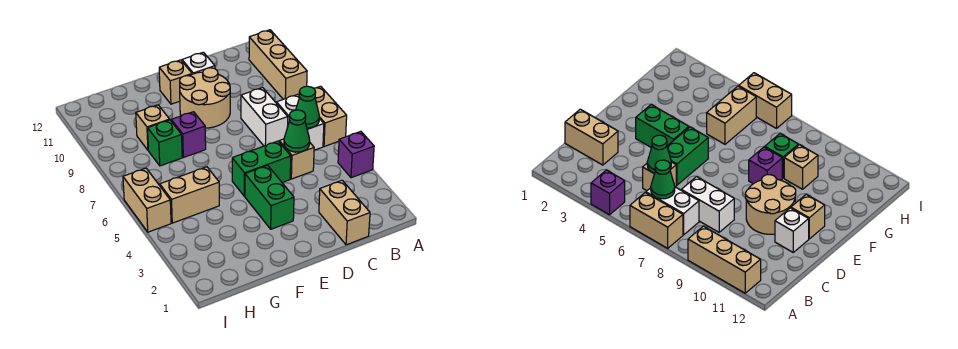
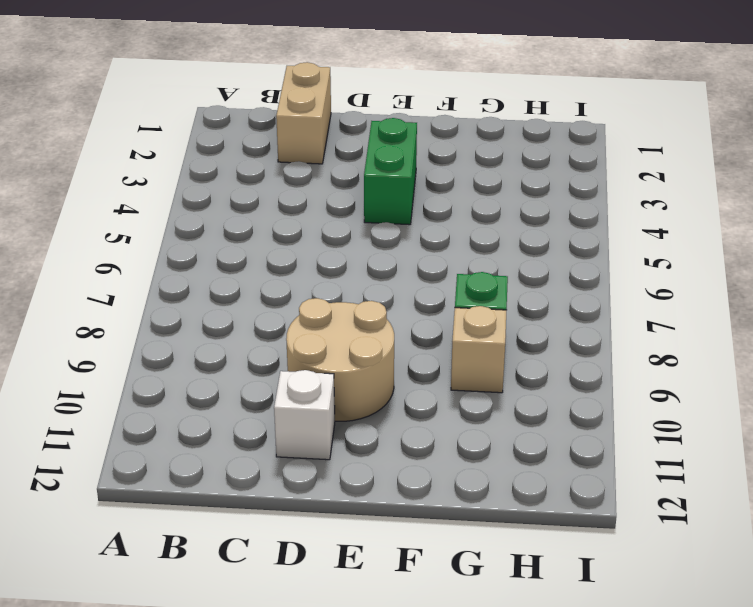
none -> purple 1x1 brick [338,131,374,178]
none -> tan 1x2 brick [314,86,347,147]
none -> tan 1x3 brick [249,30,307,99]

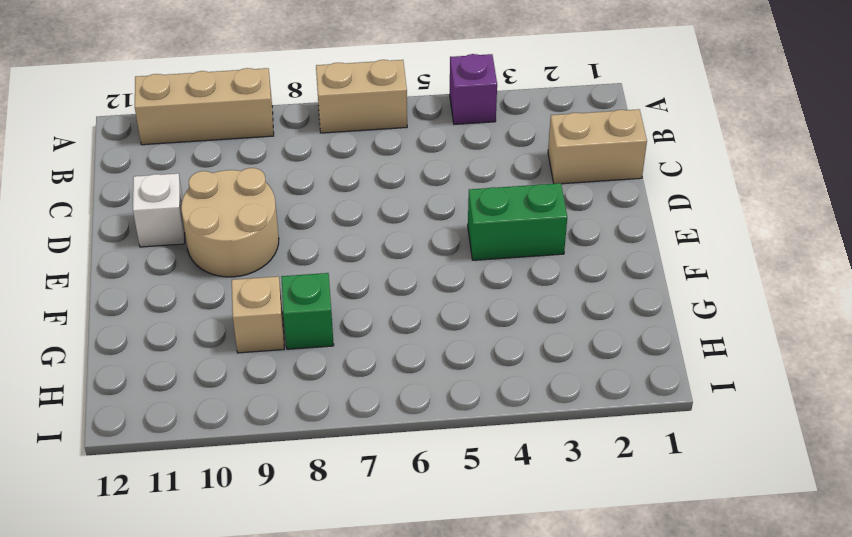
none -> white 1x2 brick [277,94,324,150]
none -> tan 1x1 brick [279,139,314,179]
none -> white 1x2 brick [241,88,288,146]

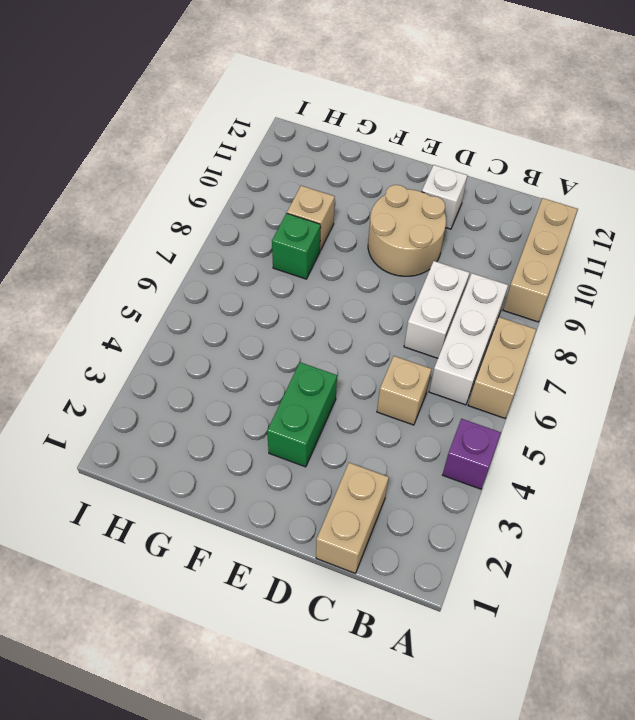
white 1x3 brick [429,273,508,405] -> white 1x2 brick [277,94,324,150]
none -> green 1x2 brick [232,141,291,196]
none -> tan 1x1 brick [159,60,192,104]
none -> purple 1x1 brick [171,112,206,157]

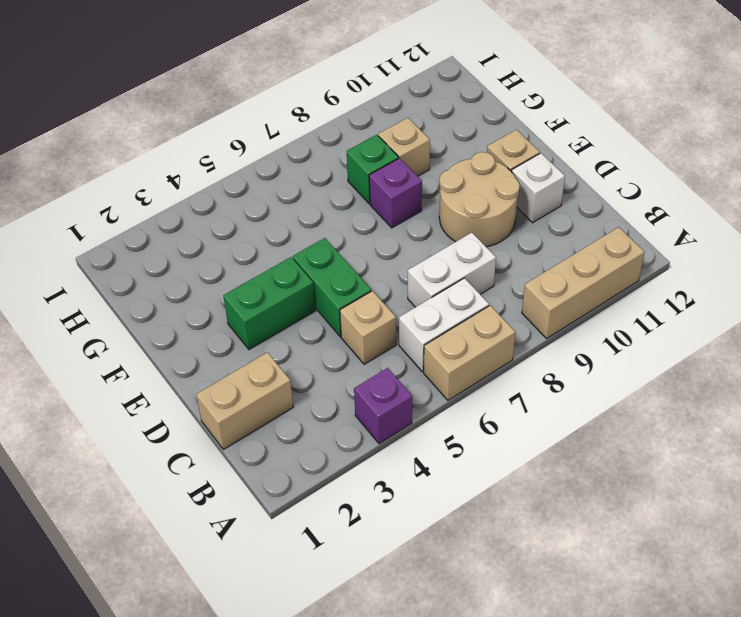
none -> tan 1x2 brick [160,167,219,223]
none -> tan 1x2 brick [123,168,171,232]
none -> green 1x1 cone [296,86,319,128]

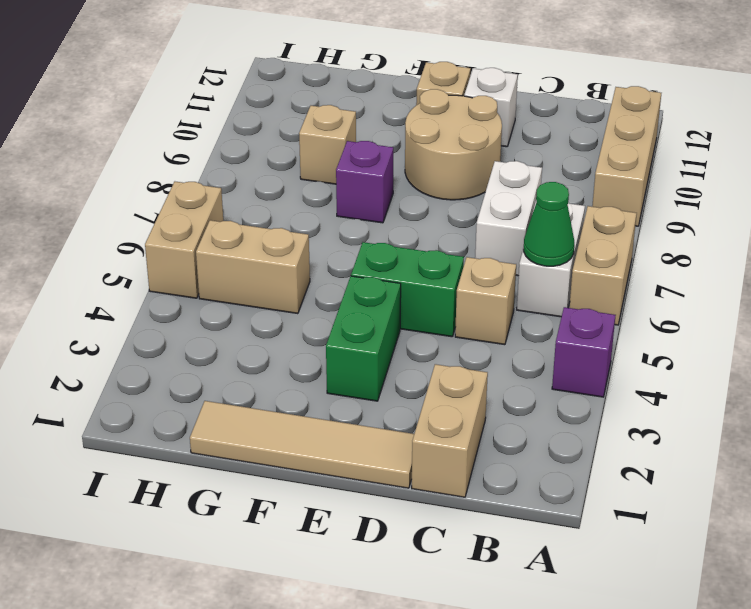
tan 1x4 tile [190,401,414,488] -> none
none -> green 1x1 brick [148,120,182,166]
none -> green 1x1 cone [284,110,310,152]

